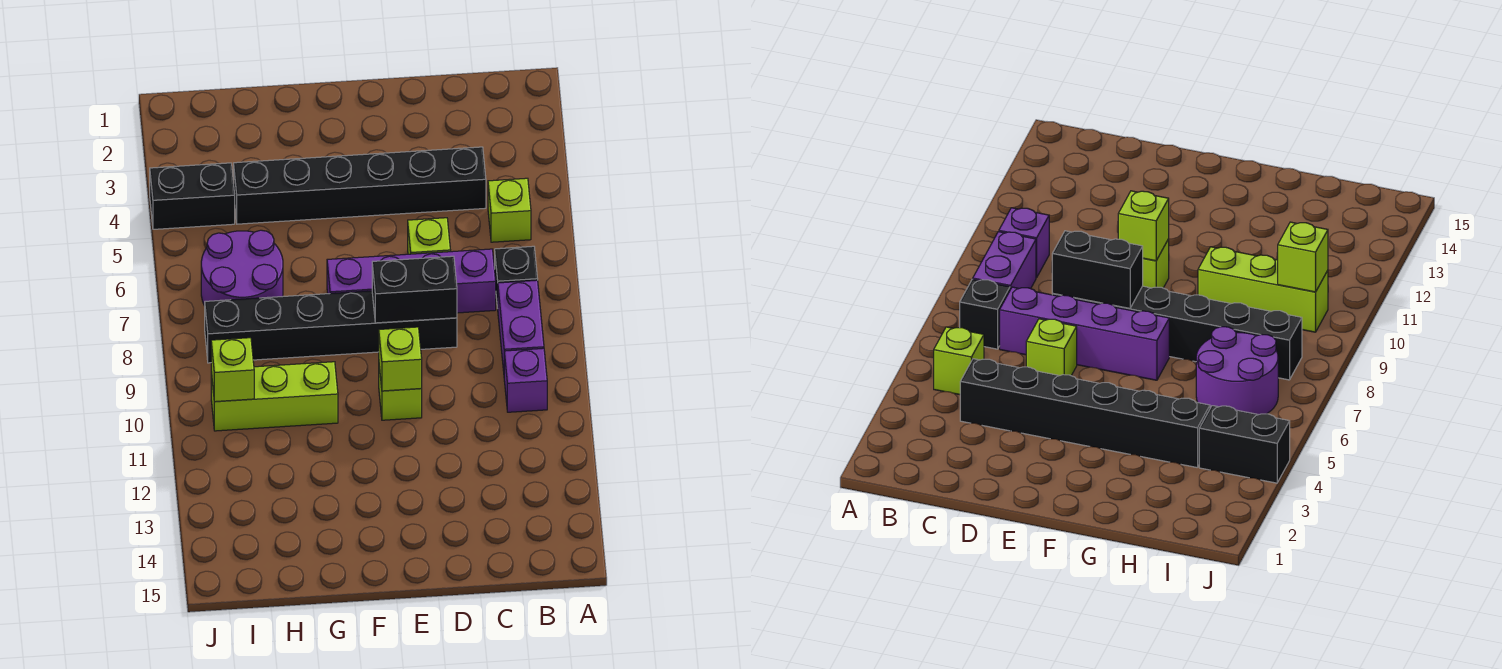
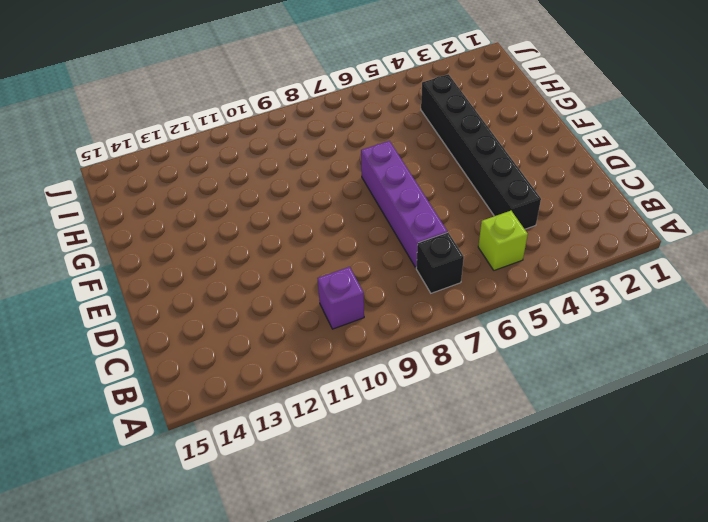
none -> purple 1x2 brick [498,280,544,371]
none -> lime 1x1 brick [408,218,451,254]
none -> black 1x6 brick [205,291,457,363]

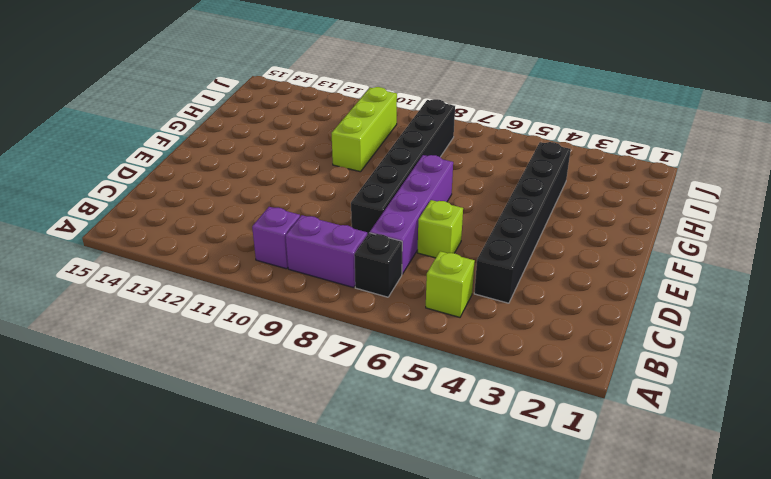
none -> lime 1x1 brick [379,367,422,420]
none -> purple 2x2 round brick [201,230,283,306]
none -> black 1x2 brick [150,163,235,229]

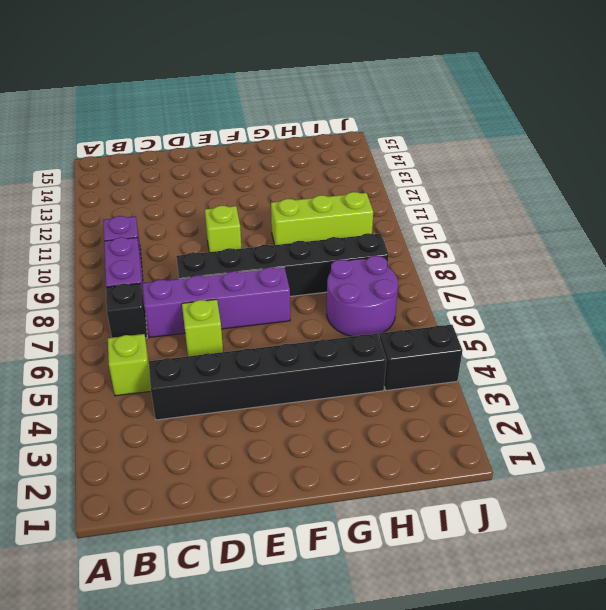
none -> black 1x2 brick [372,256,457,323]
none -> lime 1x1 brick [379,327,422,391]
none -> lime 1x1 brick [211,338,254,402]

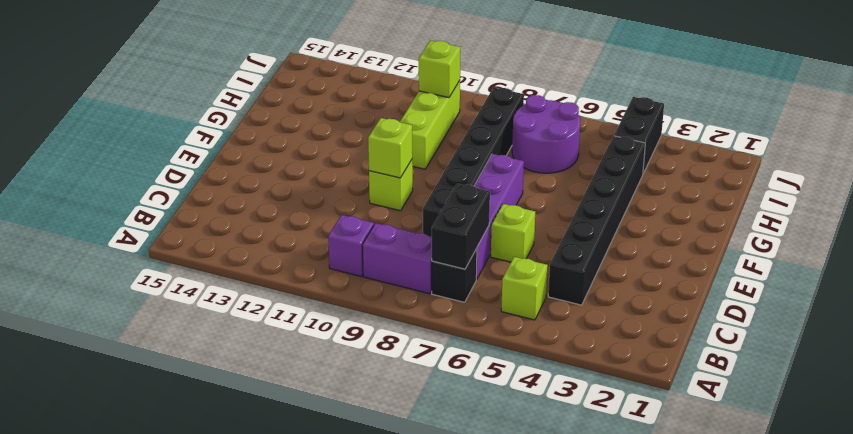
black 1x2 brick [432,184,490,269] -> black 1x2 brick moved to [372,256,457,323]

